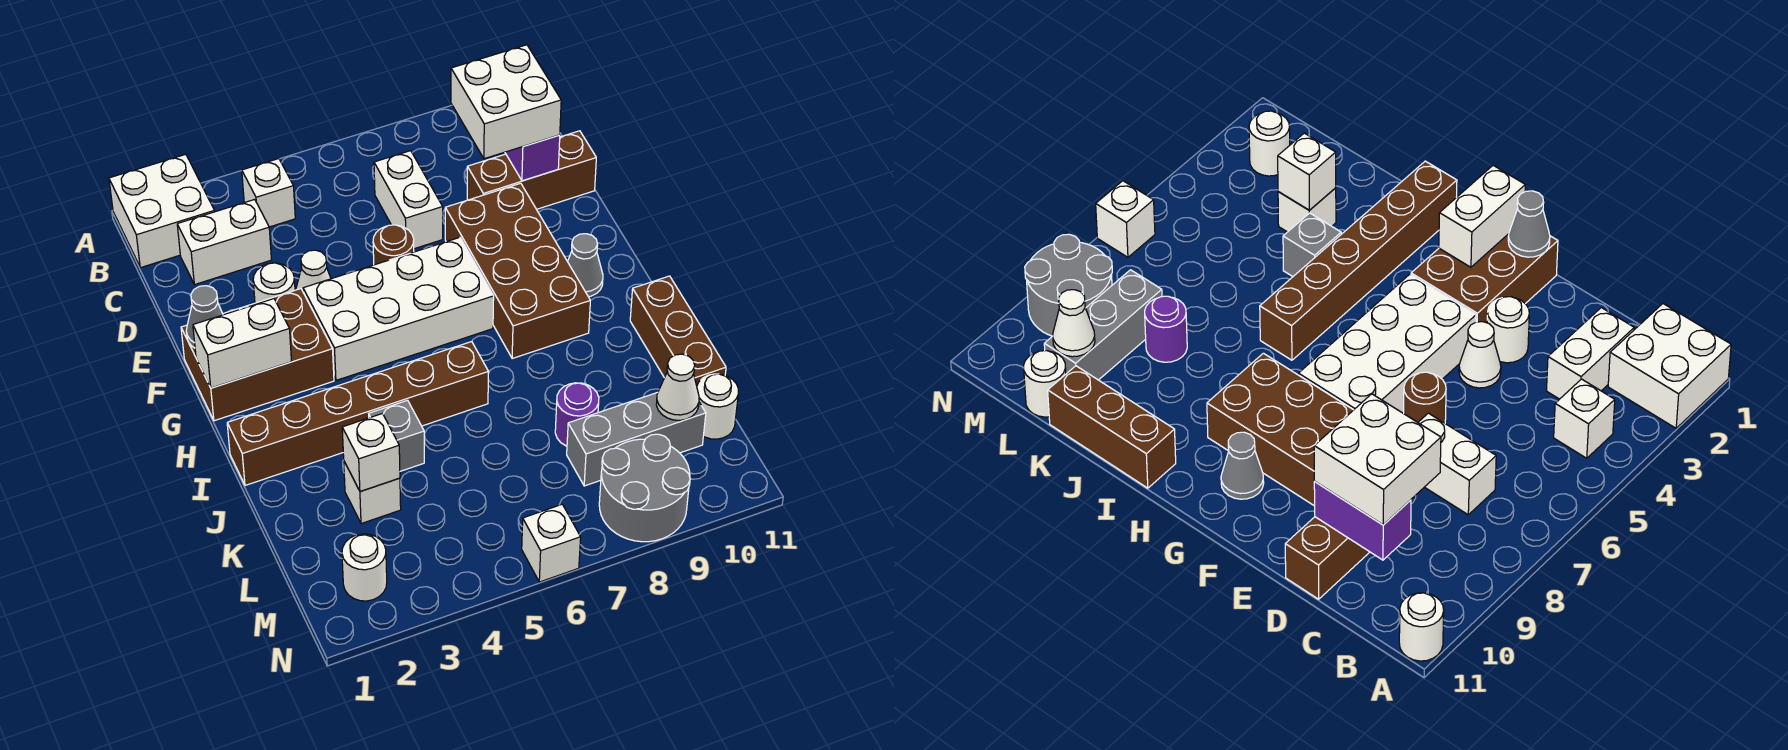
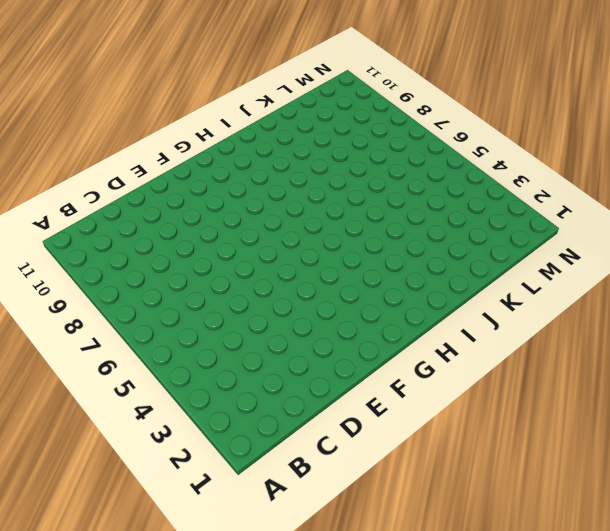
none -> white 2x2 brick [109,154,215,268]
none -> white 1x1 round brick [1399,593,1444,661]
none -> white 1x1 brick [242,159,295,227]

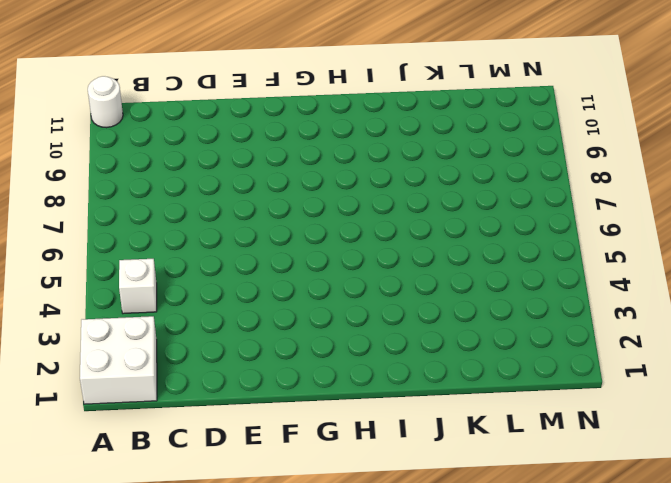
none -> white 1x2 brick [177,199,271,285]
none -> white 1x2 brick [374,151,443,249]
none -> brown 1x3 brick [467,131,596,209]

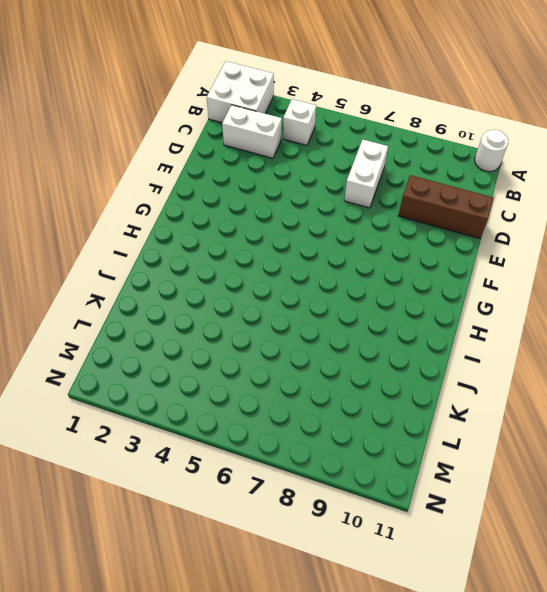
none -> white 1x1 round brick [253,263,295,303]
none -> white 1x1 cone [296,250,331,291]
none -> brown 1x1 round brick [373,225,414,265]

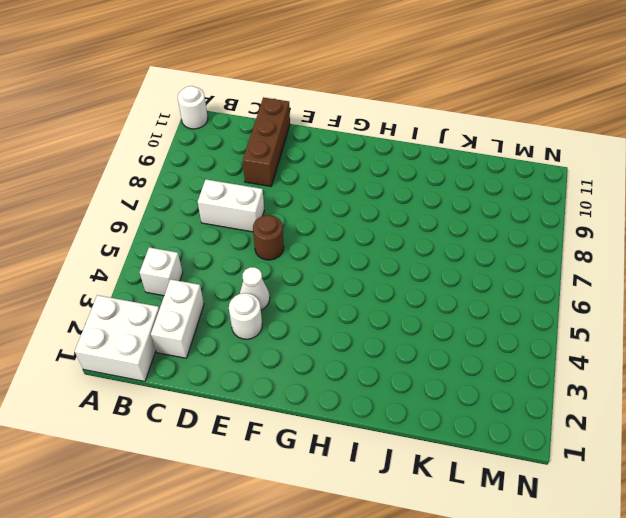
none -> brown 2x4 brick [445,183,590,358]
none -> brown 2x3 brick [181,289,334,421]
none -> white 2x4 brick [303,237,494,380]

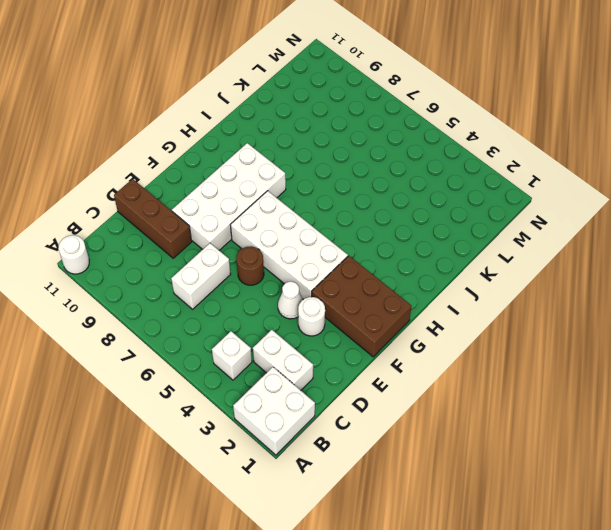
white 2x4 brick [172,143,286,250] -> brown 2x4 brick [445,183,590,358]
none -> grey 1x1 cone [568,234,603,297]
none -> brown 1x6 brick [227,342,488,485]
none -> brown 1x3 brick [630,276,726,386]

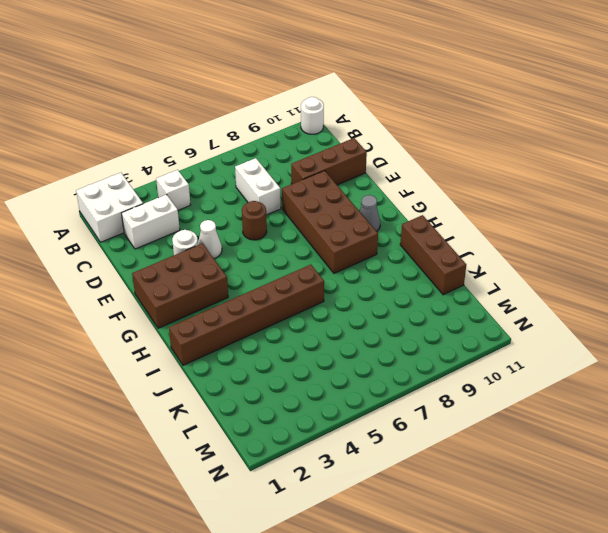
none -> white 2x4 brick [303,237,494,380]
none -> grey 1x1 brick [369,400,424,471]
none -> white 1x1 brick [344,462,401,524]

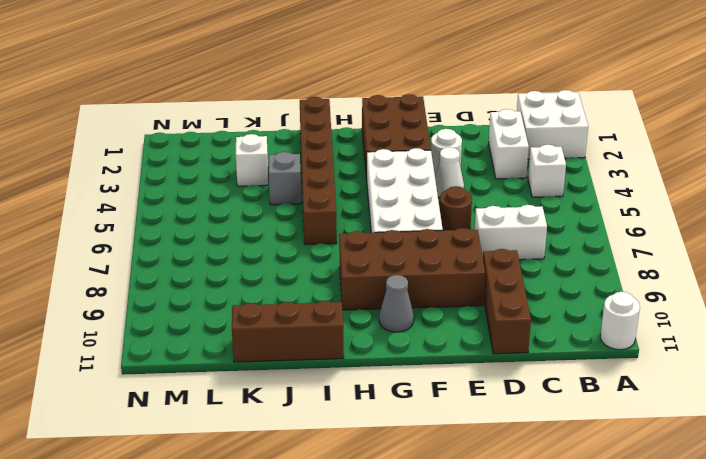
none -> purple 1x1 round brick [555,383,599,446]
none -> grey 1x3 brick [567,392,706,486]
none -> white 1x1 round brick [697,374,738,439]

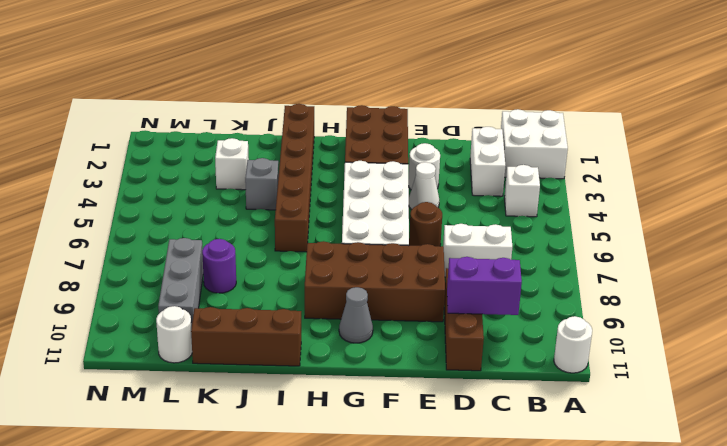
none -> white 1x1 round brick [342,534,387,601]
none -> grey 2x2 round brick [599,434,690,542]
none -> white 1x1 brick [522,504,581,582]

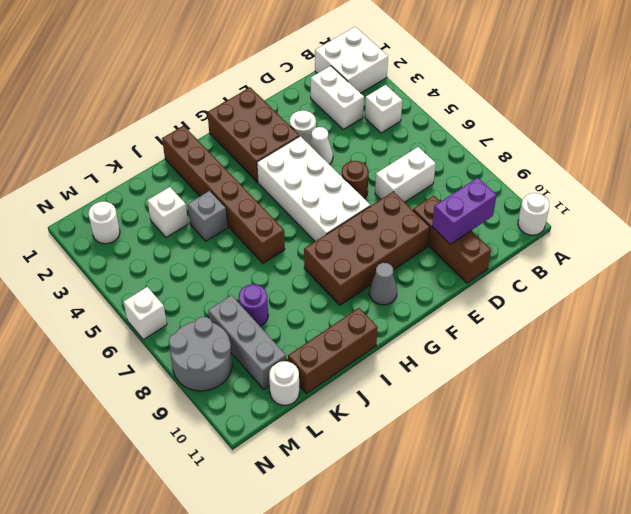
none -> grey 1x1 cone [186,286,223,348]
none -> white 1x2 brick [193,299,292,388]
none -> white 1x1 brick [342,414,400,492]

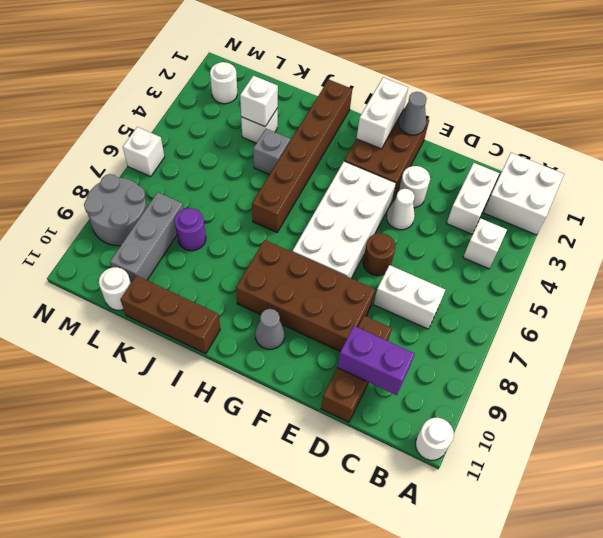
none -> white 1x1 cone [656,354,699,420]
none -> white 2x2 brick [451,45,561,159]

